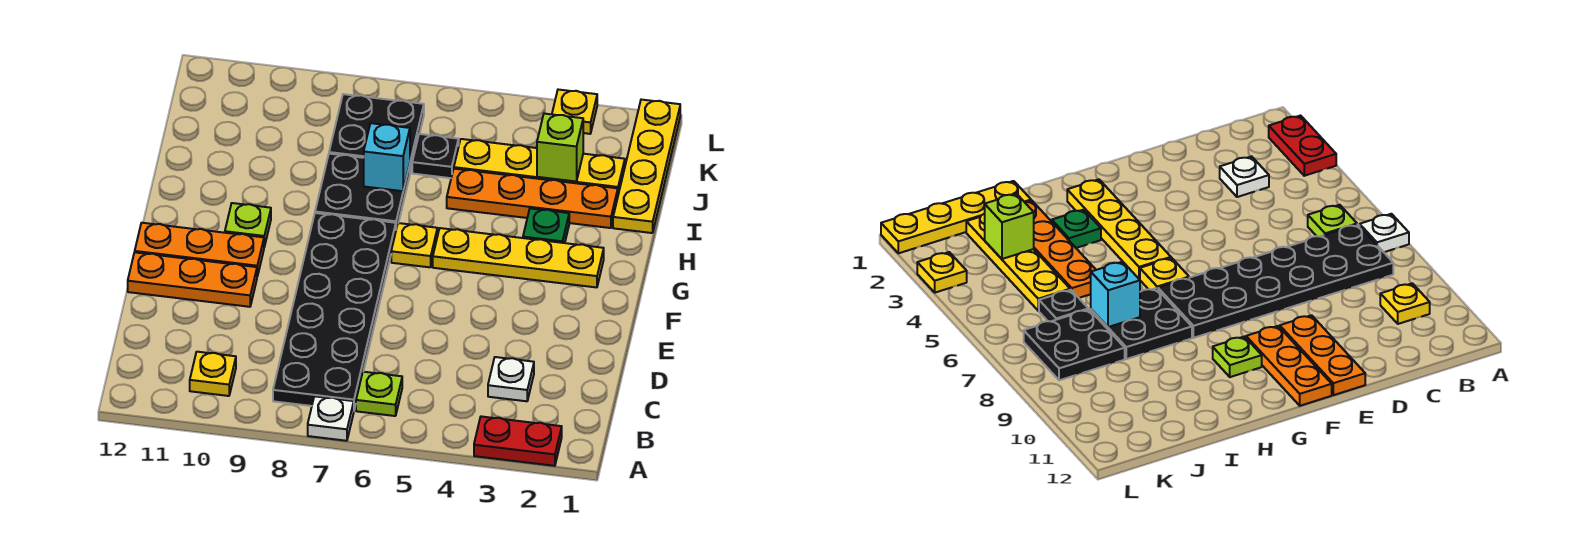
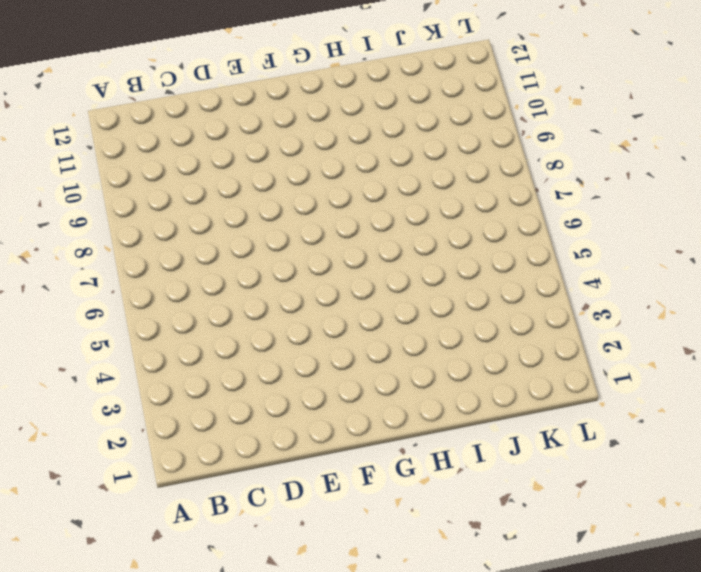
none -> red 1x2 plate [474,416,562,466]
none -> white 1x1 plate [308,396,354,441]
none -> lime 1x1 plate [356,372,402,416]

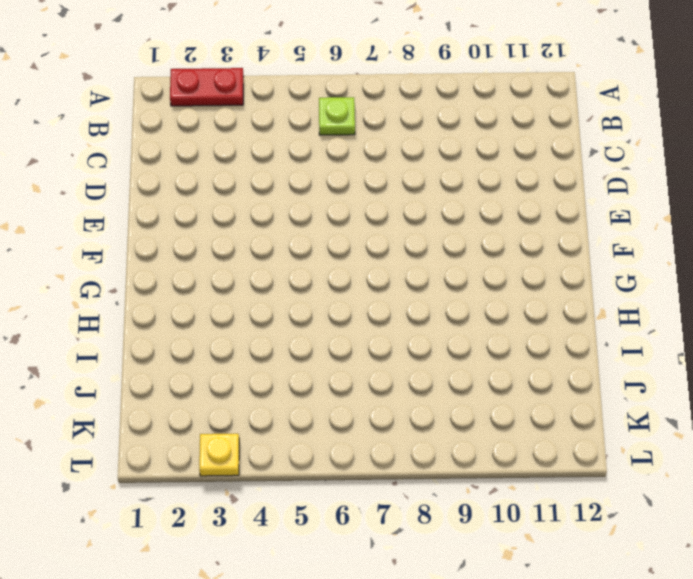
none -> white 1x1 plate [308,396,354,441]
none -> black 2x6 plate [273,213,396,409]
none -> yellow 1x1 plate [190,352,236,396]

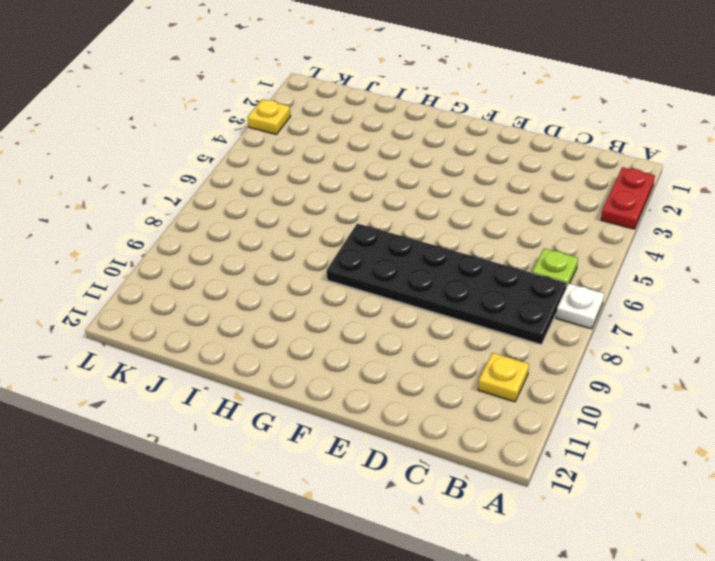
none -> white 1x1 plate [488,357,534,401]
none -> orange 1x3 plate [128,252,257,307]
none -> orange 1x3 plate [135,223,264,276]

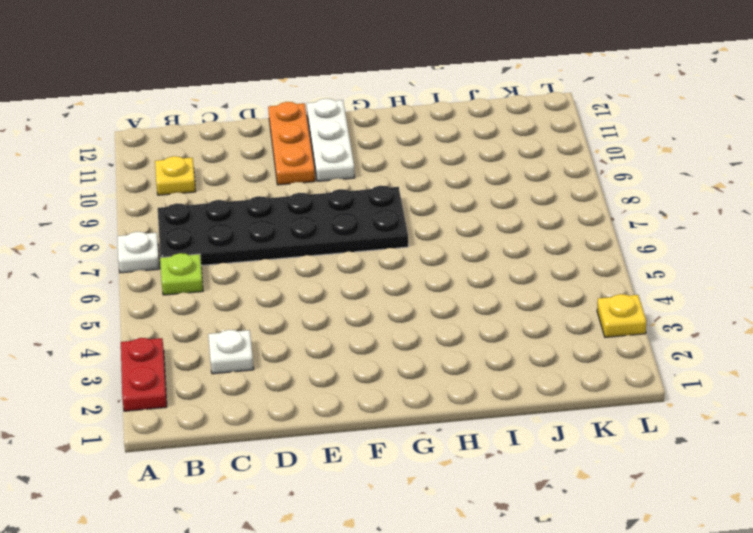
white 1x3 plate [307,99,355,181] -> orange 1x3 plate [135,223,264,276]
none -> yellow 1x4 plate [433,228,604,287]
none -> yellow 1x1 plate [391,223,437,267]
none -> lime 1x1 plate [225,203,271,247]

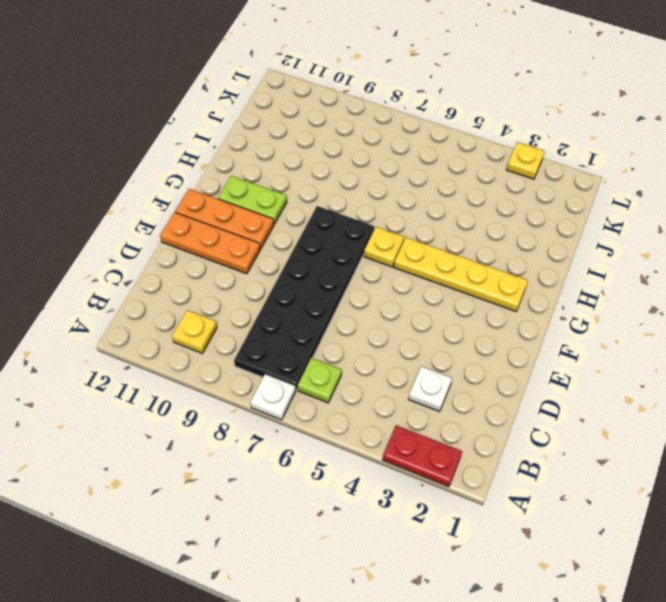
lime 1x2 plate [218,176,287,224] -> lime 1x1 plate [225,203,271,247]
none -> green 1x1 plate [523,208,569,243]
none -> black 2x2 plate [315,154,410,228]
none -> yellow 1x4 plate [613,100,680,233]

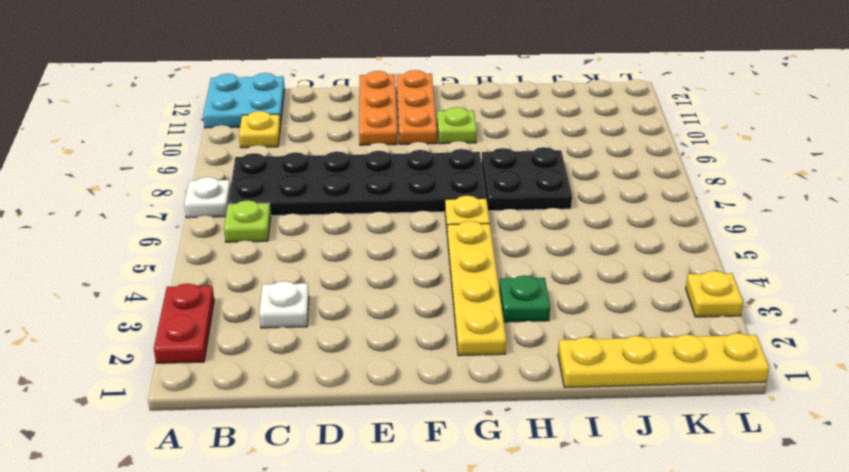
cyan 2x2 plate [203,73,285,128] -> none
none -> orange 1x4 plate [447,169,618,228]
none -> yellow 1x4 plate [454,139,625,194]
none -> black 1x1 plate [412,134,459,178]

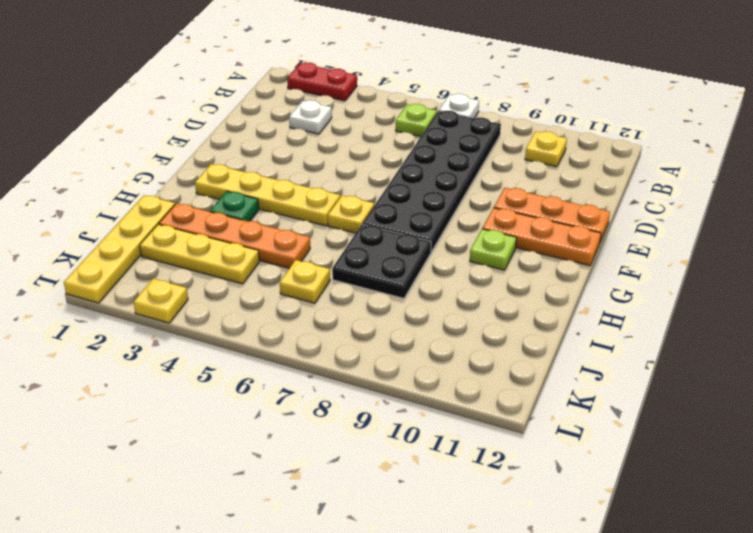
yellow 1x3 plate [140,224,259,284] -> yellow 1x4 plate [454,139,625,194]
yellow 1x1 plate [280,260,330,303] -> black 1x1 plate [412,134,459,178]
none -> black 2x2 plate [329,94,424,172]
none -> cyan 1x1 brick [364,123,410,191]
none -> lime 1x1 brick [537,114,583,181]

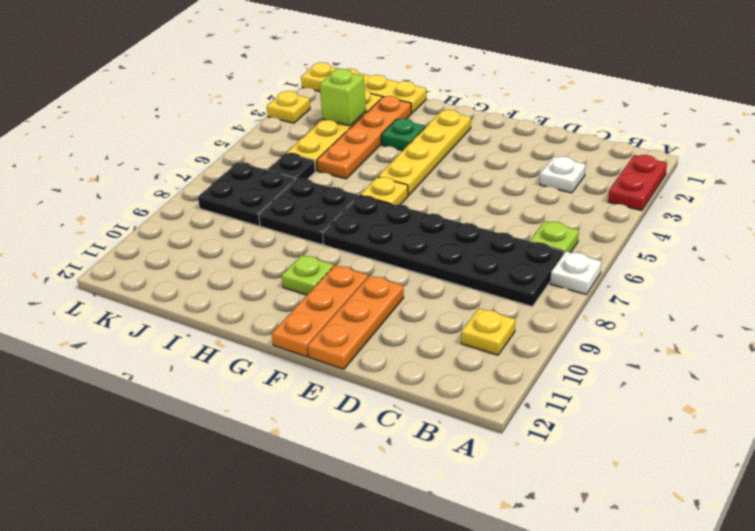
none -> cyan 1x1 brick [364,123,410,191]

